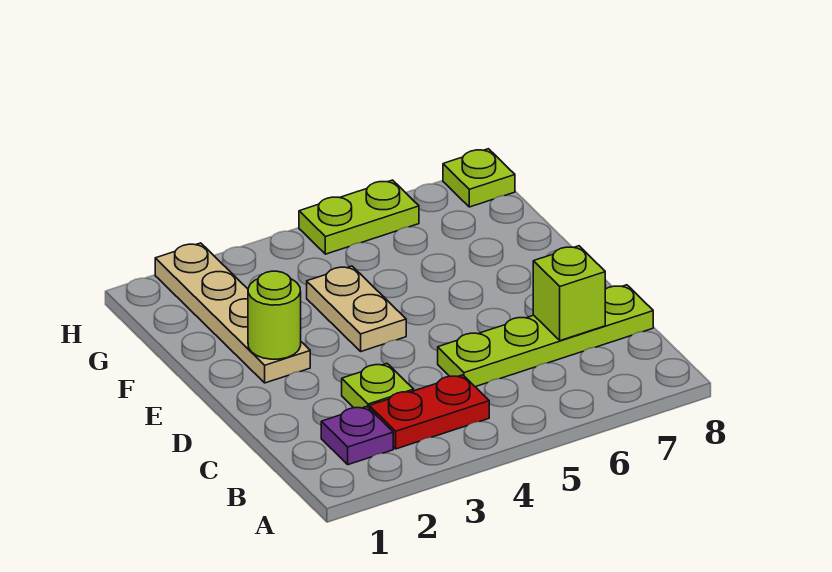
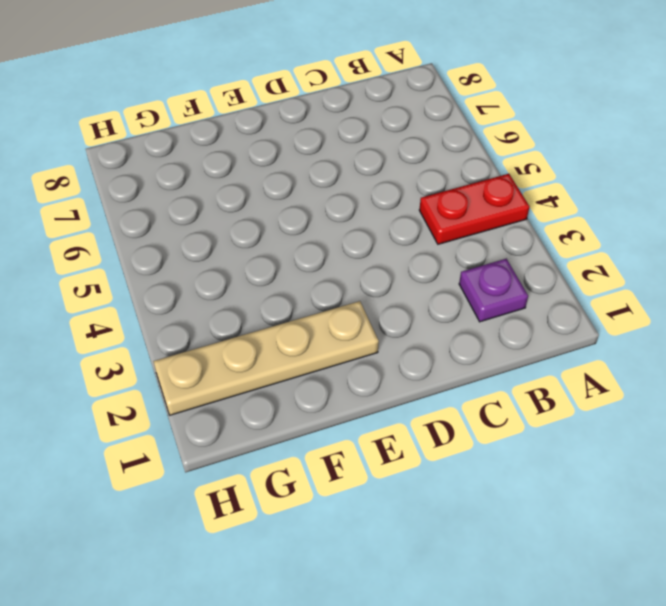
red 1x2 plate [419,174,529,244] -> red 1x2 plate turned to [369,375,489,449]
none -> lime 1x1 plate [342,364,414,408]
none -> lime 1x4 plate [438,285,653,387]

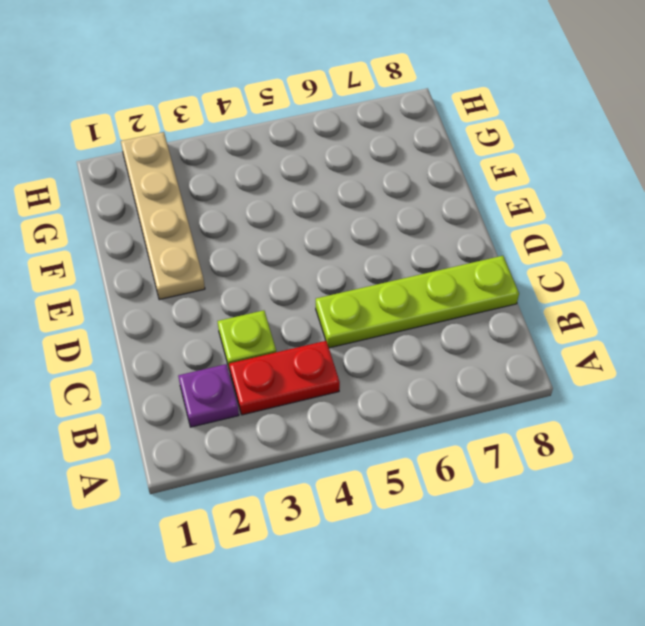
none -> tan 1x2 plate [307,266,406,351]
none -> lime 1x2 plate [299,180,419,254]

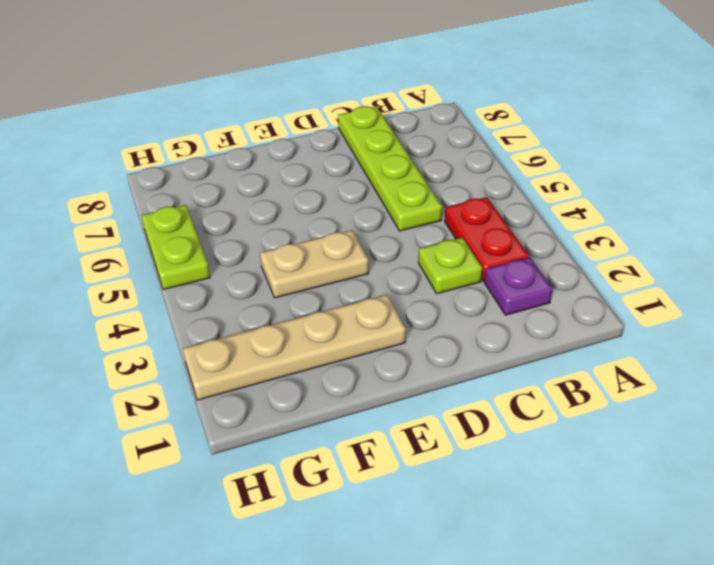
none -> lime 1x1 plate [443,149,515,207]
none -> lime 1x1 brick [533,246,605,341]

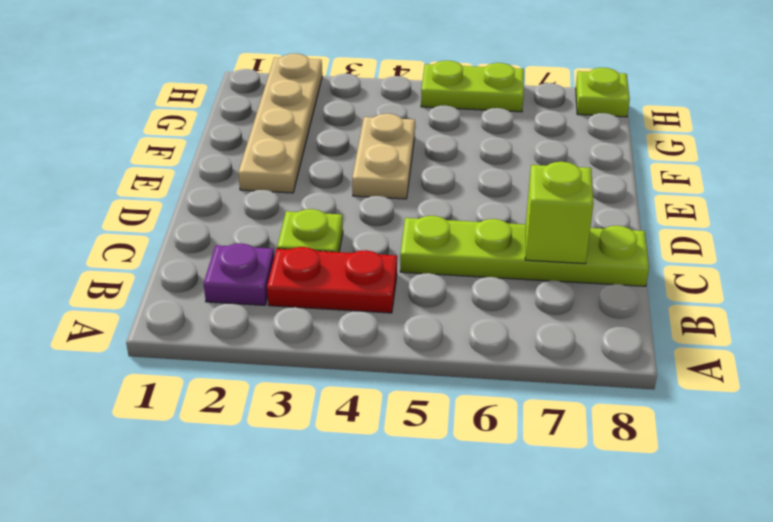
none -> lime 1x1 round brick [248,271,301,359]

